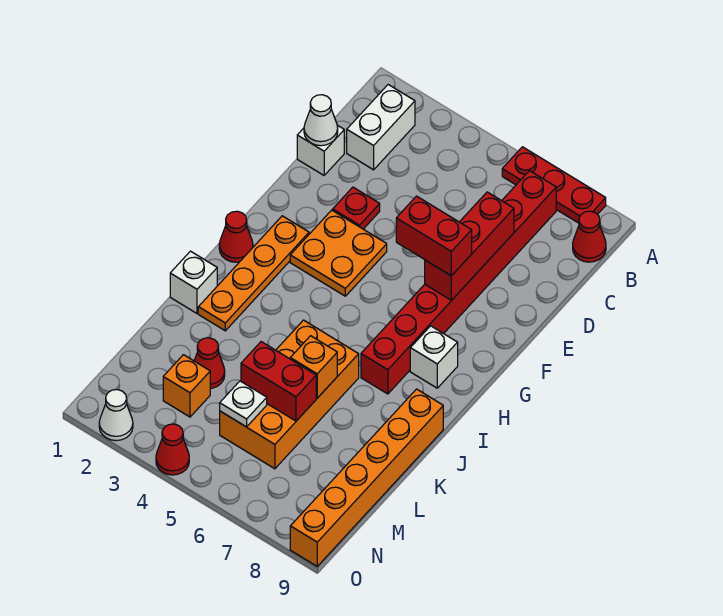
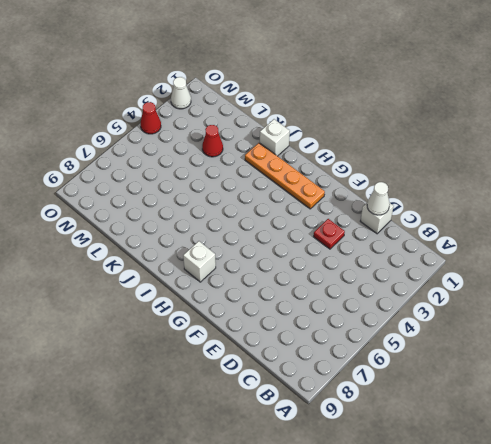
none -> red 1x3 plate [502,147,606,223]
none -> white 1x2 brick [347,85,415,170]
none -> red 1x8 brick [361,171,556,394]

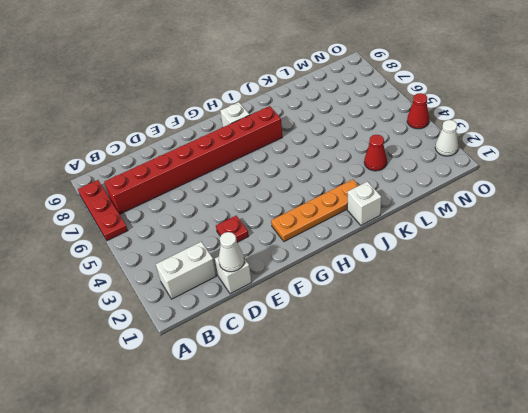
none -> red 1x1 cone [573,211,606,262]
none -> orange 2x2 plate [290,210,387,296]
none -> red 1x1 cone [219,211,253,262]

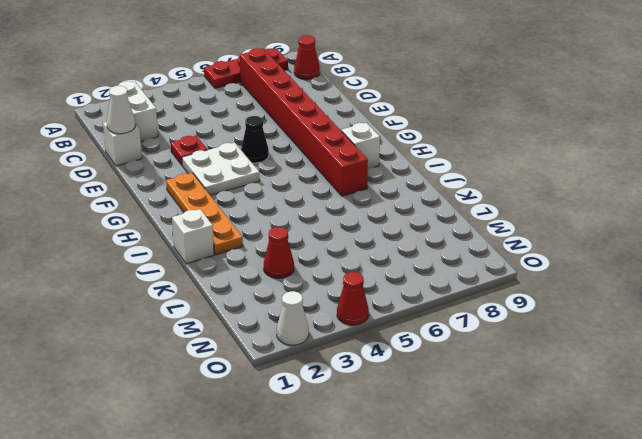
white 2x2 plate [182,143,260,195] -> orange 2x2 plate [290,210,387,296]
black 1x1 cone [241,116,269,163] -> none
none -> red 1x1 cone [219,211,253,262]
none -> orange 2x4 brick [220,320,359,469]
none -> orange 1x6 brick [290,389,443,566]

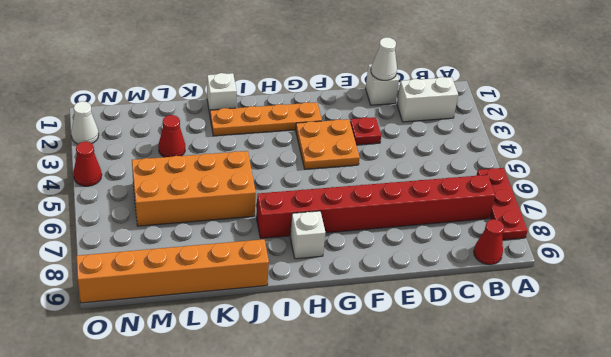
none -> red 1x1 cone [219,211,253,262]
none -> orange 1x1 brick [163,355,210,417]
none -> red 1x3 brick [425,192,514,300]

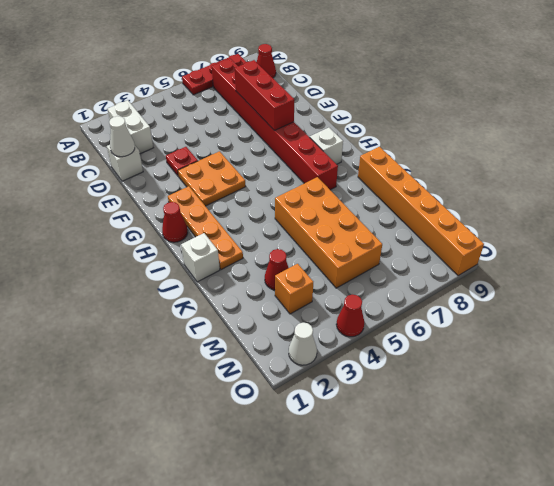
none -> orange 1x1 brick [290,336,337,398]
none -> red 1x2 brick [241,342,316,421]
none -> white 1x1 plate [220,381,267,427]

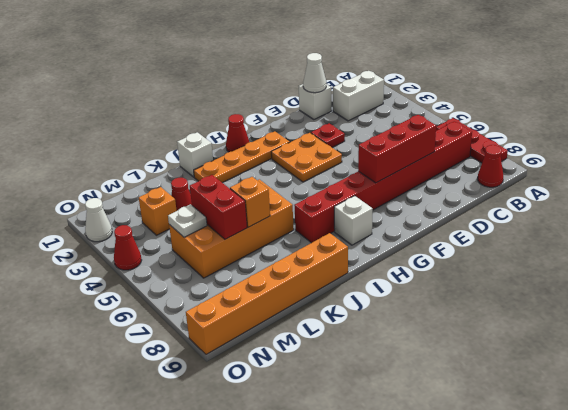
none -> red 1x2 brick [396,196,472,276]

